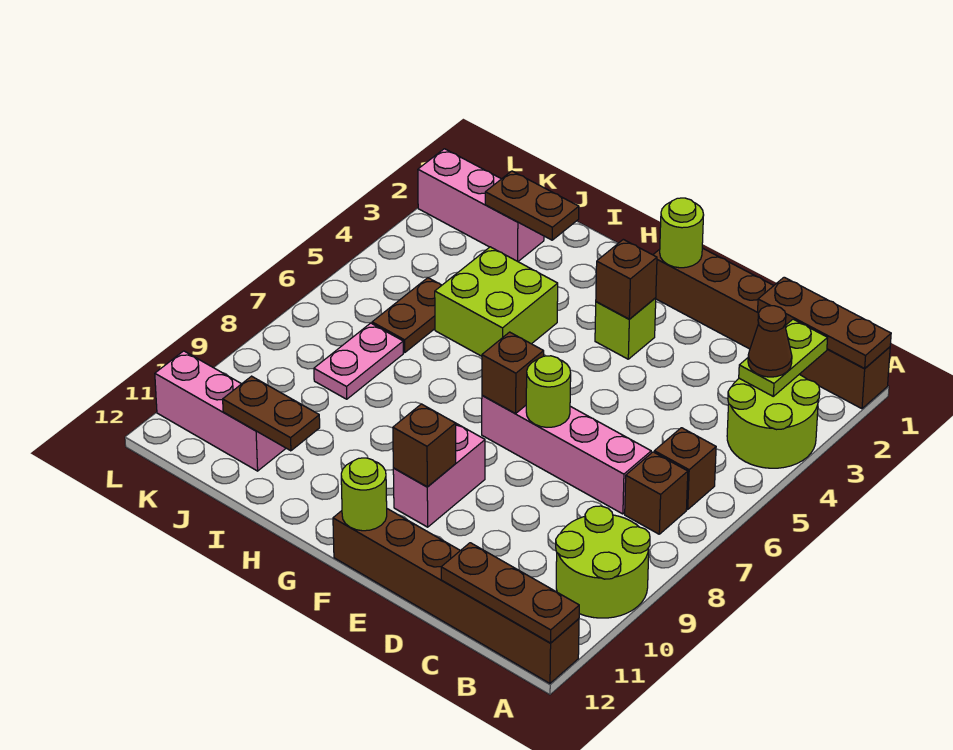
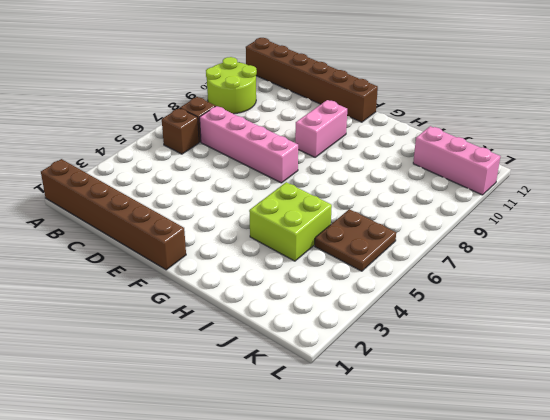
brown 2x2 plate [315,209,396,271] -> brown 1x2 plate [372,278,442,352]
none -> lime 2x2 round brick [727,374,820,468]
none -> lime 1x1 brick [595,298,656,359]
none -> pink 1x3 brick [418,149,544,261]

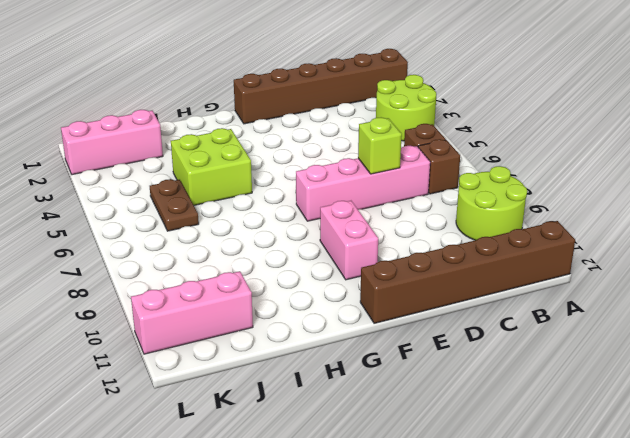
lime 1x1 brick [358,117,402,174] -> lime 1x1 brick moved to [595,298,656,359]
none -> pink 1x2 plate [314,323,403,399]
none -> brown 1x3 plate [758,277,891,369]
none -> brown 1x3 plate [441,543,579,643]

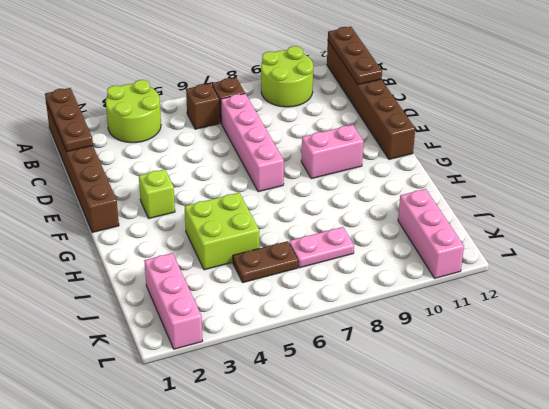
none -> lime 1x2 plate [739,319,828,396]
none -> lime 1x1 round brick [526,356,571,427]
none -> lime 1x1 round brick [660,198,704,268]

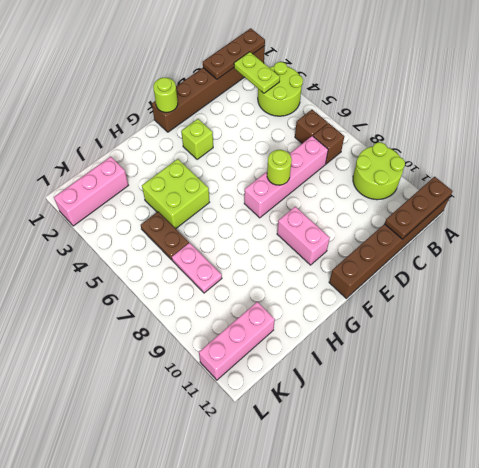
none -> brown 1x1 brick [596,239,657,319]
none -> brown 1x1 brick [482,332,544,413]
none -> brown 1x1 brick [393,404,456,487]

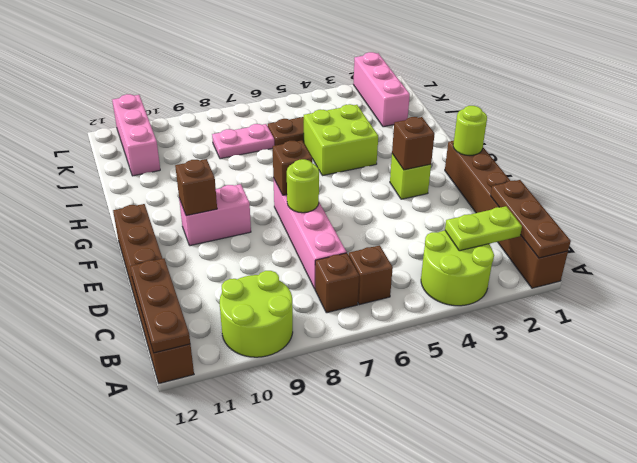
none -> lime 1x1 round brick [341,458,387,531]
none -> brown 1x2 plate [485,171,579,240]
none -> brown 1x2 plate [223,376,320,451]

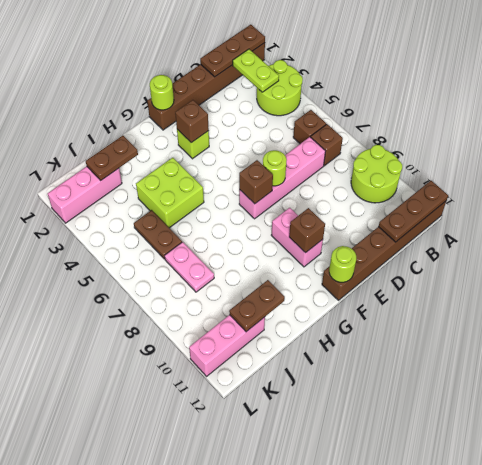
none -> brown 1x1 cone [748,306,792,377]

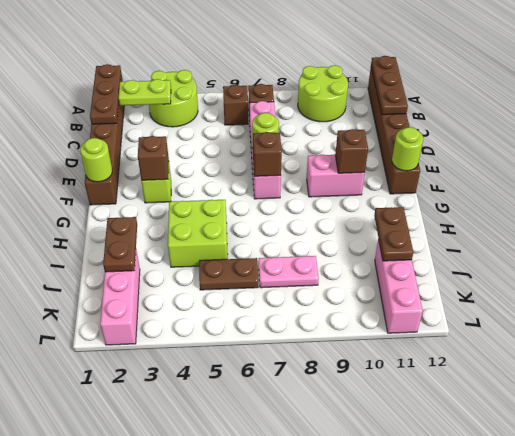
none -> brown 1x1 cone [748,306,792,377]

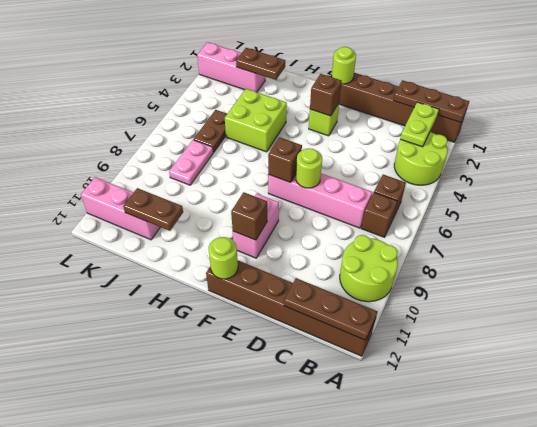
none -> brown 1x1 cone [748,306,792,377]

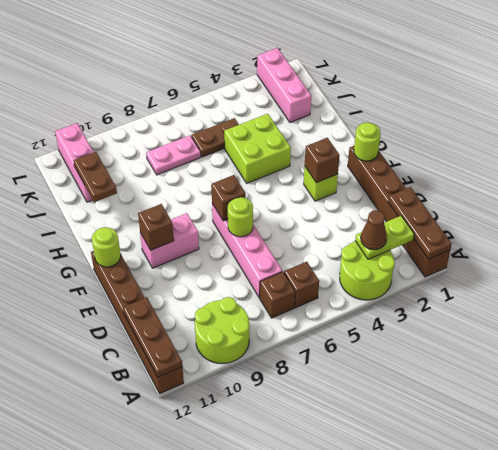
none -> brown 1x2 plate [485,171,579,240]

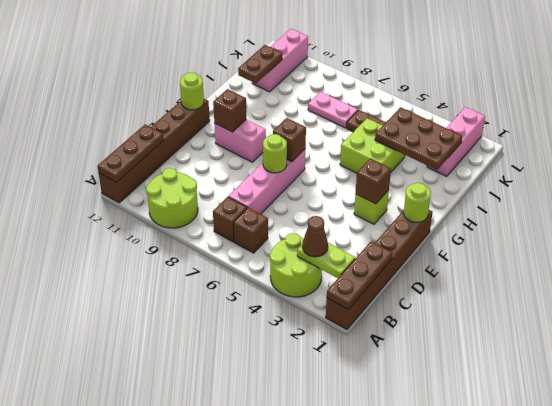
brown 2x3 plate [375,107,462,170] -> brown 1x2 plate [485,171,579,240]

